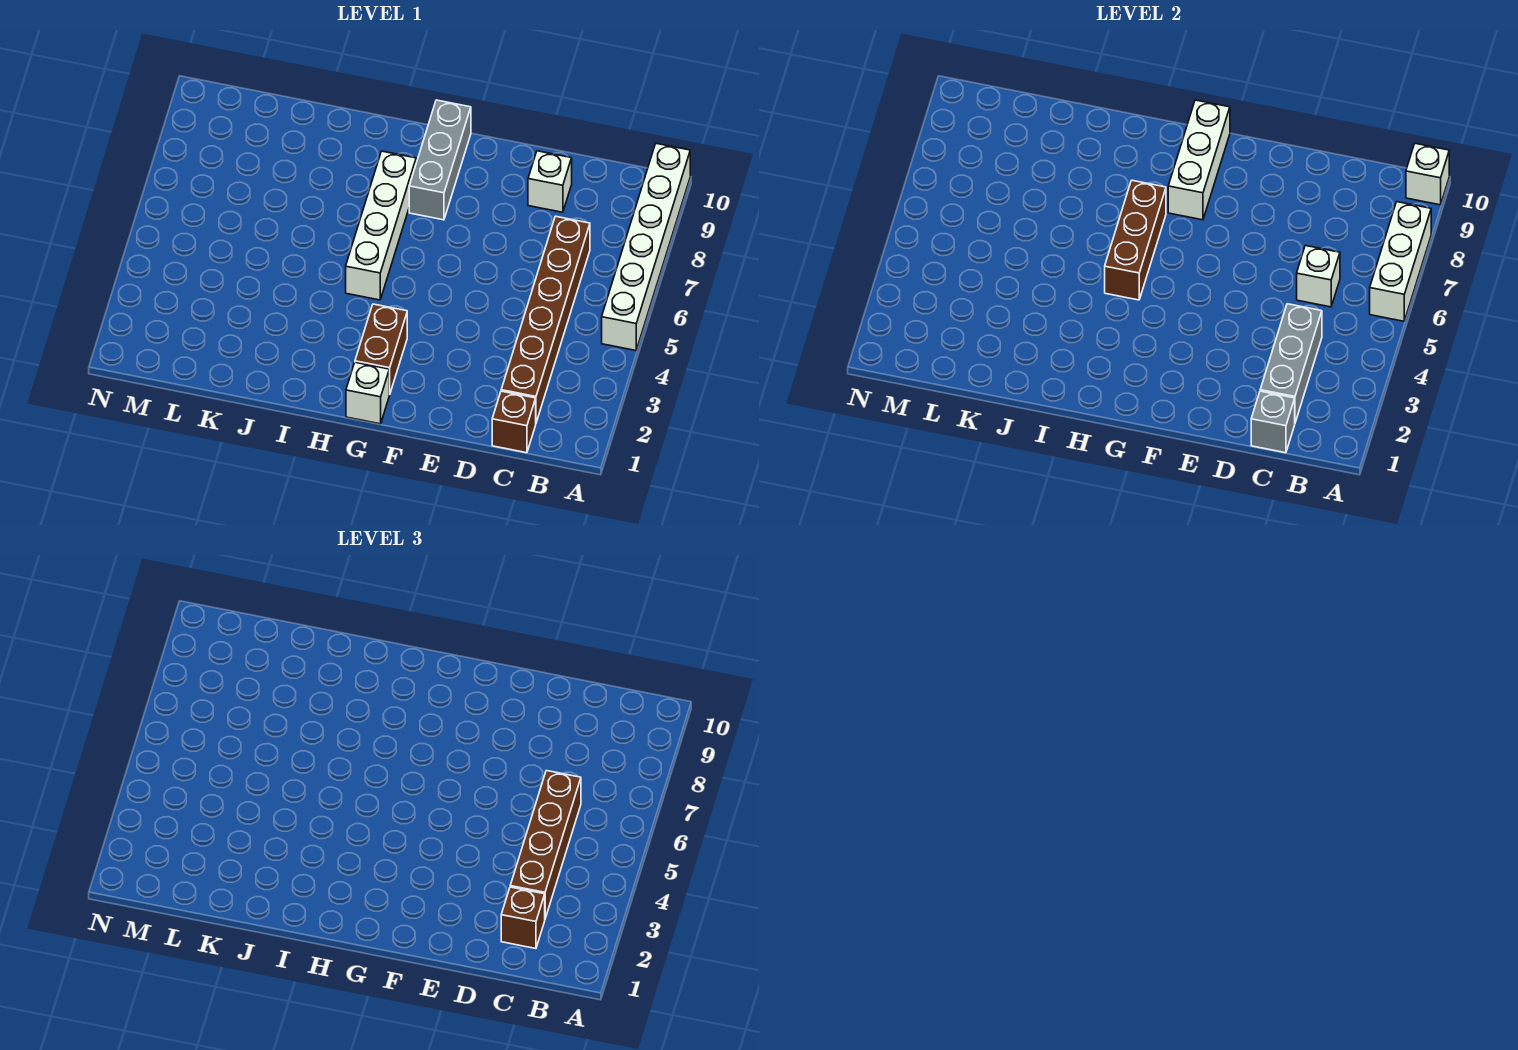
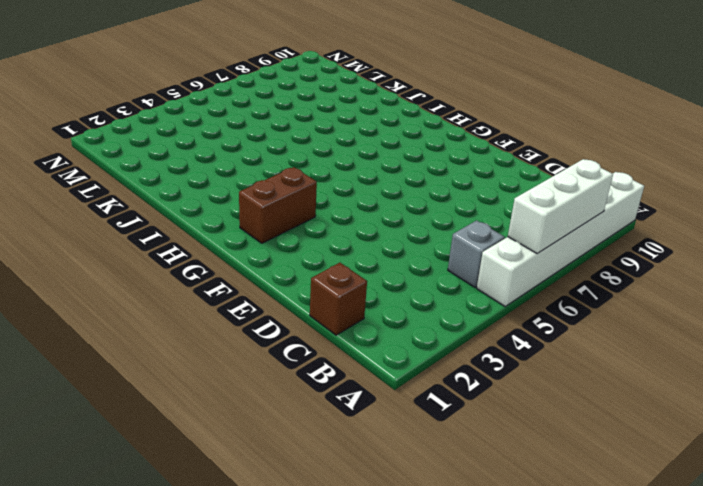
grey 1x1 brick [448,220,505,287] -> grey 1x1 brick moved to [1251,391,1295,453]
none -> brown 1x6 brick [501,216,590,422]
none -> white 1x1 brick [528,151,572,212]
none -> white 1x1 brick [346,362,390,424]

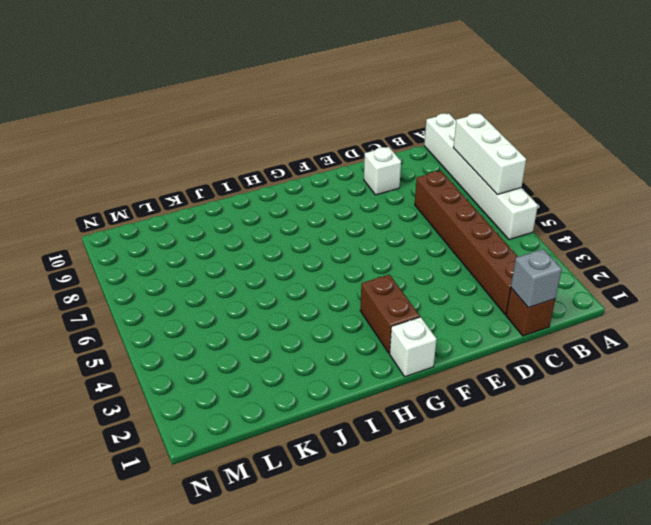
none -> grey 1x3 brick [409,100,471,220]
none -> white 1x4 brick [346,151,416,300]
none -> white 1x1 brick [1406,144,1449,205]

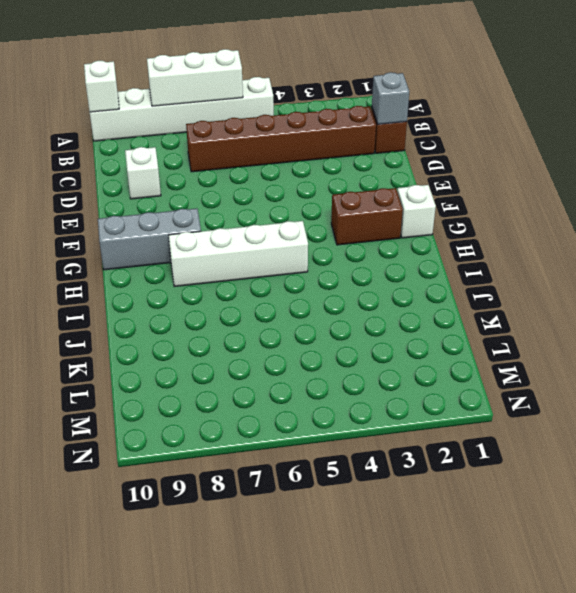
none -> grey 1x3 brick [1260,304,1322,422]
none -> white 1x1 brick [1297,246,1340,307]
none -> white 1x3 brick [1168,100,1230,220]

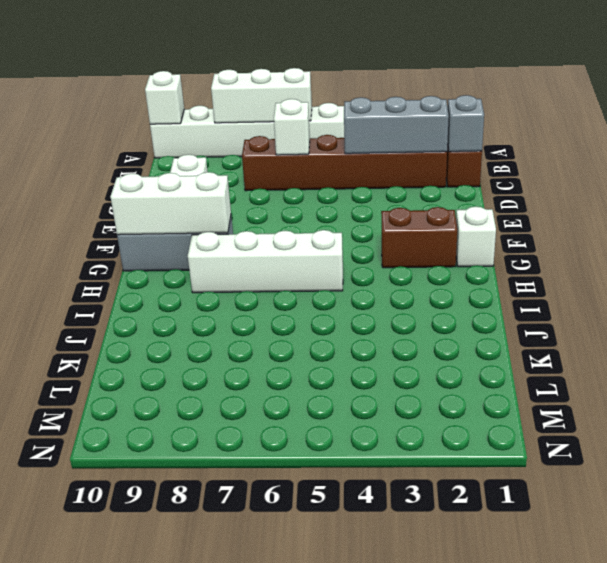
none -> brown 1x3 brick [1105,180,1166,300]
none -> brown 1x1 brick [501,887,545,949]
none -> brown 1x4 brick [510,771,581,918]

